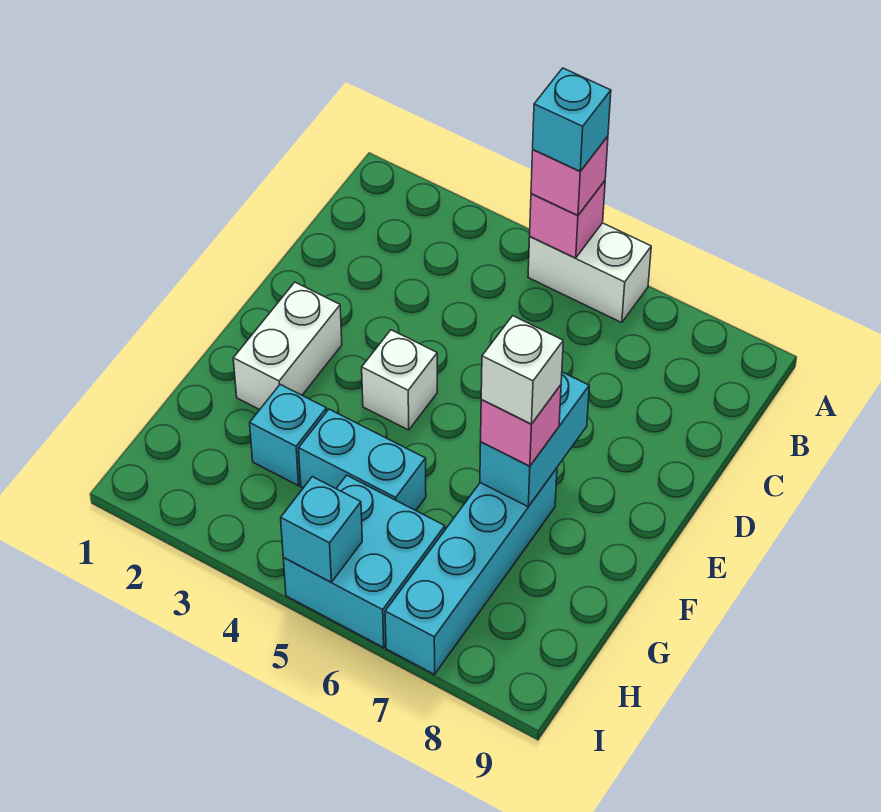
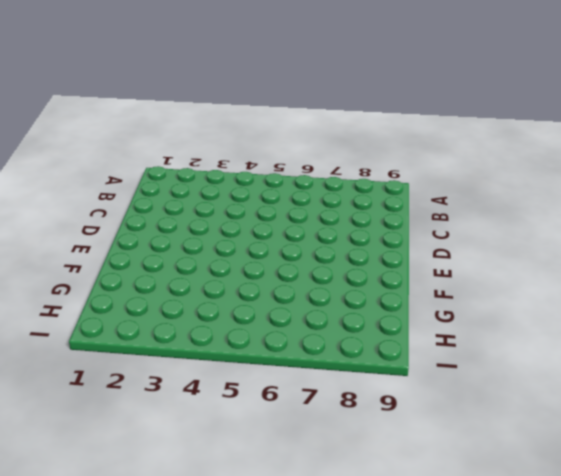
none -> white 1x2 brick [528,223,651,323]
none -> white 1x2 brick [233,282,342,410]
none -> white 1x1 brick [362,330,437,430]

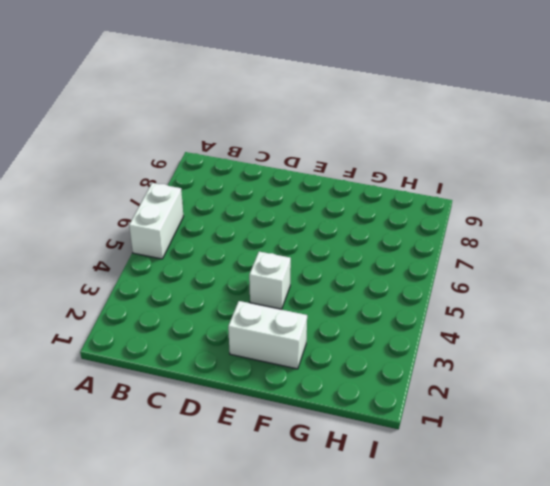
none -> cyan 1x4 brick [385,468,557,674]
none -> cyan 1x1 brick [250,384,327,486]
none -> cyan 1x2 brick [299,409,426,510]

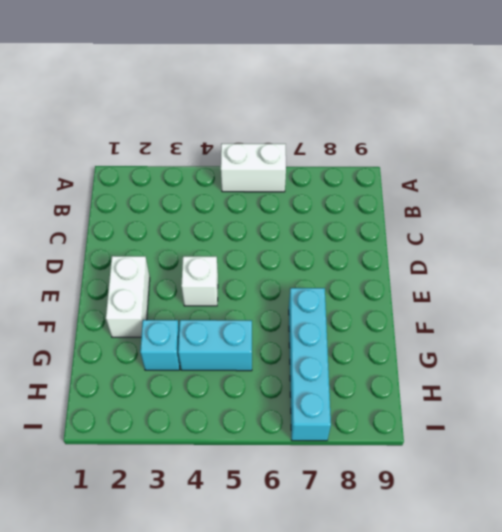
none -> cyan 2x2 brick [283,475,445,647]
none -> pink 1x1 brick [530,181,605,258]
none -> cyan 1x2 brick [480,372,589,507]

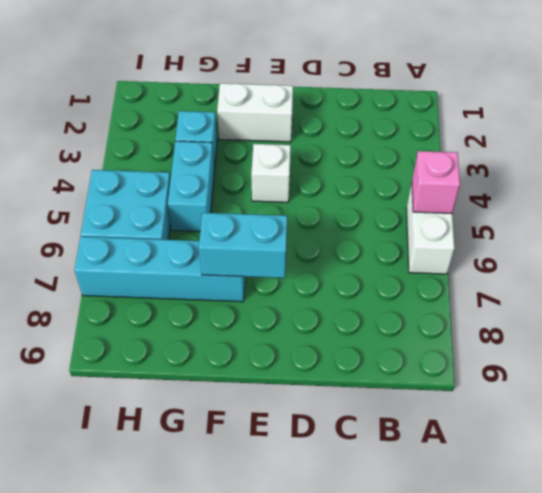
none -> cyan 1x1 brick [281,477,362,582]
none -> pink 1x1 brick [531,136,608,215]
none -> pink 1x1 brick [481,385,561,466]

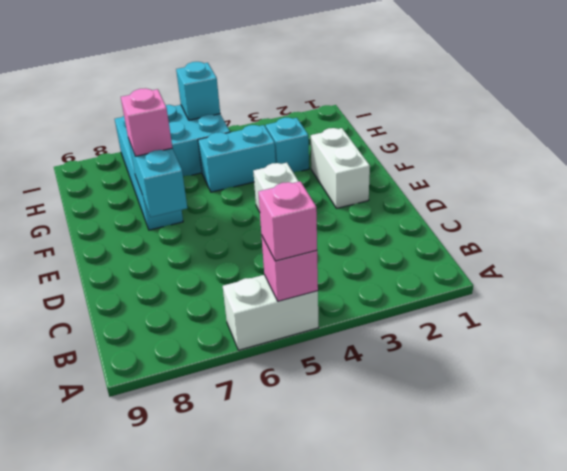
none -> cyan 1x1 brick [533,68,611,171]
none -> white 1x1 brick [481,316,563,424]

